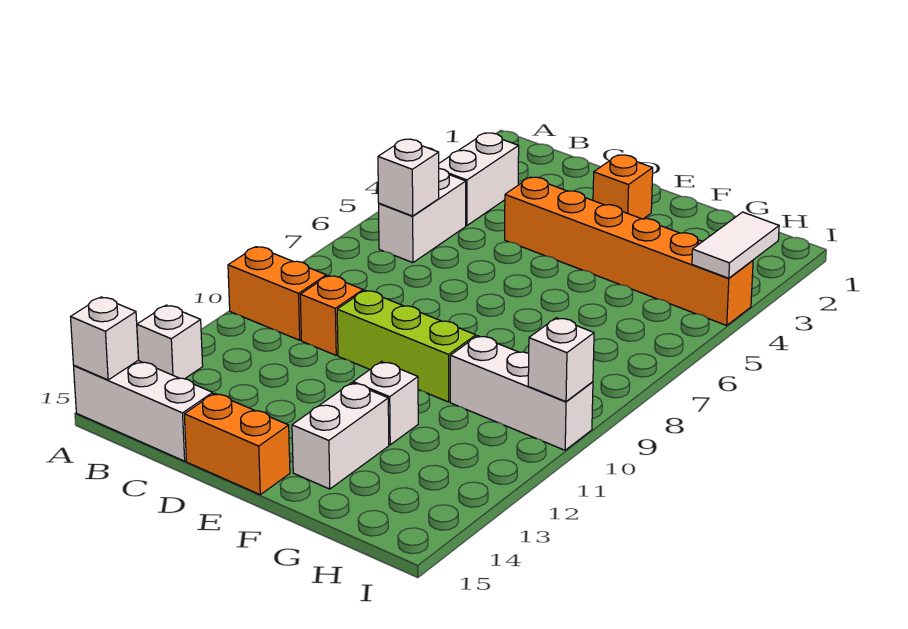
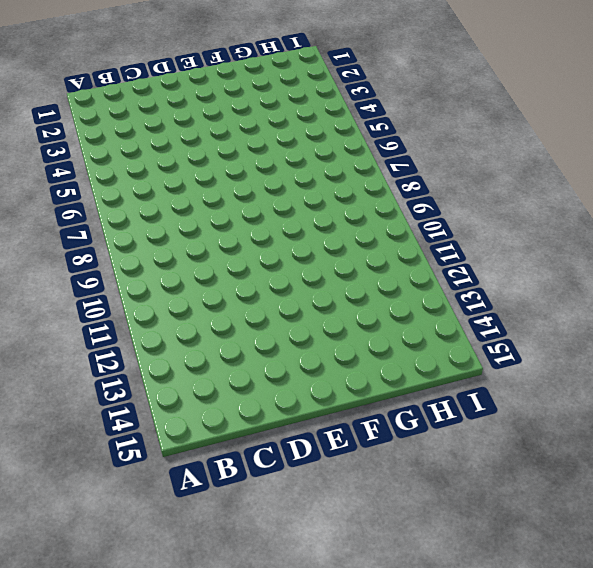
none -> orange 1x2 brick [228,247,326,340]
none -> white 1x1 brick [137,305,203,379]
none -> white 1x3 brick [74,360,213,461]

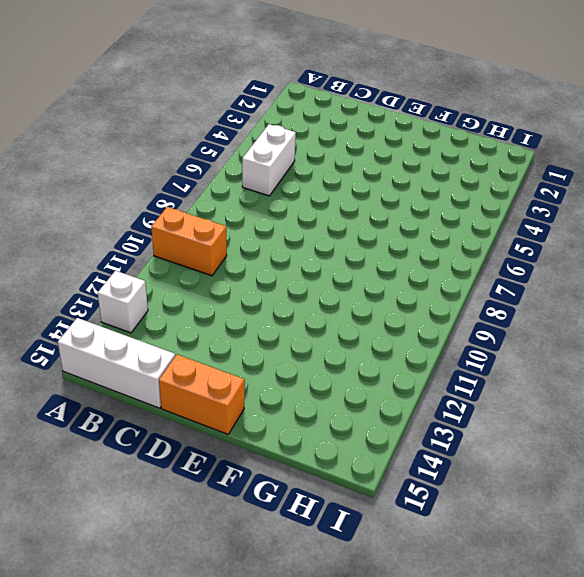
none -> white 1x2 brick [439,133,519,226]
none -> orange 1x1 brick [300,276,363,355]
none -> orange 1x6 brick [505,177,753,325]

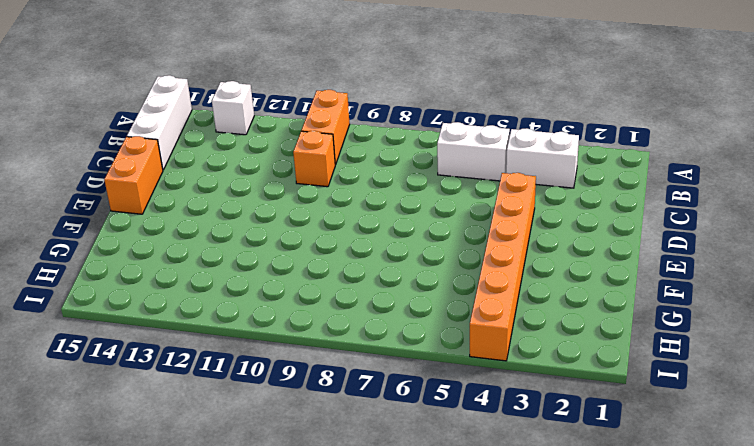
none -> lime 1x3 brick [337,290,476,402]
none -> orange 1x1 brick [593,155,653,219]
none -> white 1x1 brick [353,362,418,445]

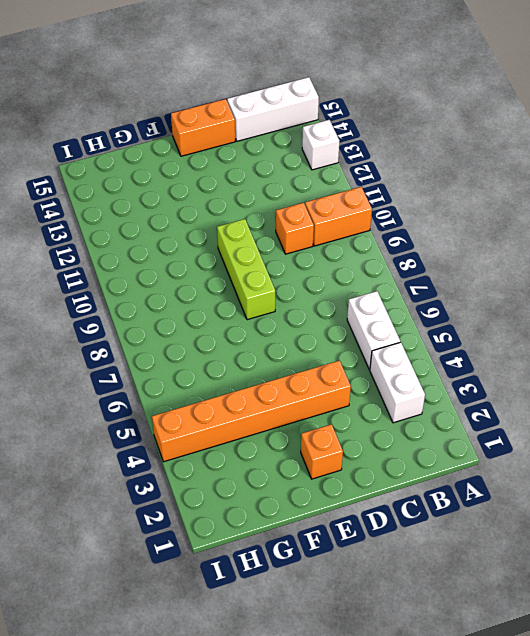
lime 1x3 brick [217,219,275,320] -> lime 1x3 brick turned to [337,290,476,402]
none -> white 1x1 brick [353,362,418,445]
none -> white 1x2 brick [292,383,389,489]
none -> white 1x3 brick [450,336,593,450]

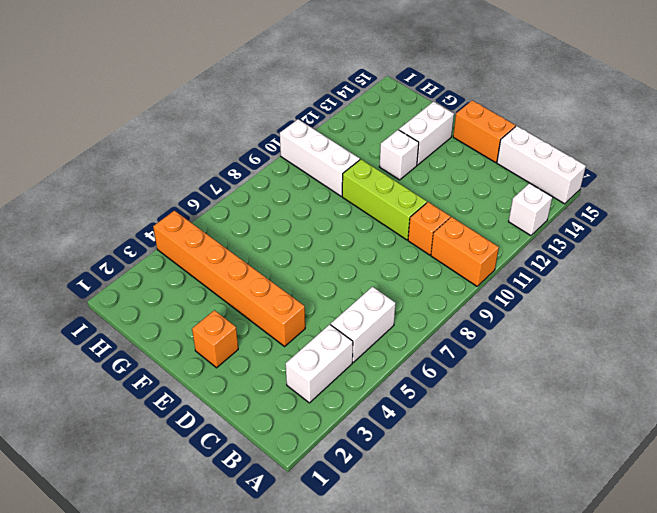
none -> white 1x1 brick [71,297,139,380]
none -> white 1x1 brick [378,139,439,216]
none -> white 1x2 tile [692,212,779,278]

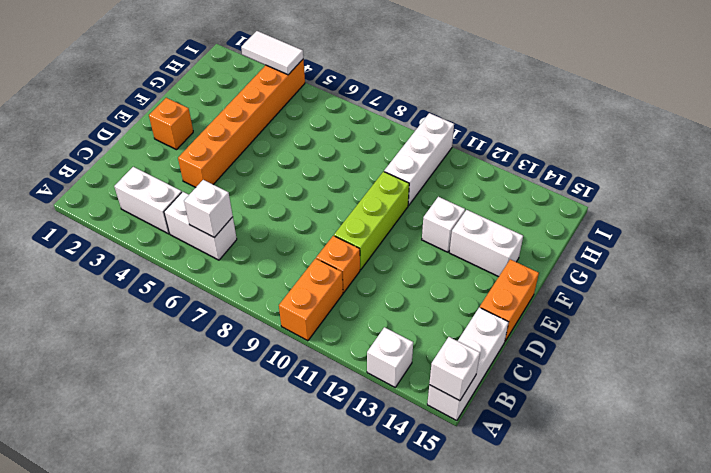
none -> white 1x1 brick [528,318,594,402]

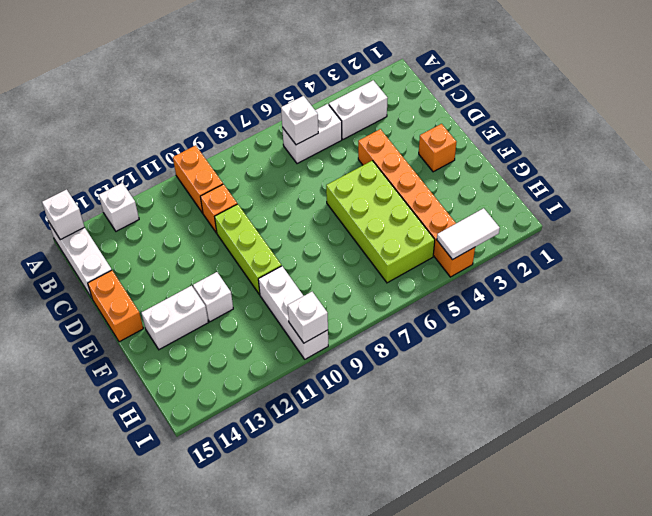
lime 2x4 brick [326,161,435,283] -> none

